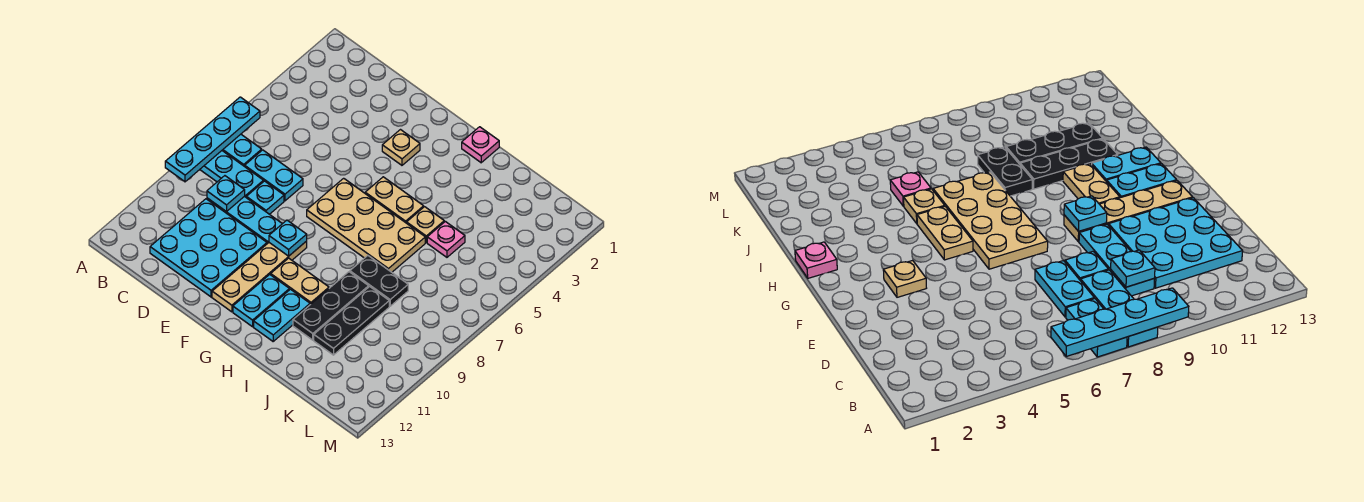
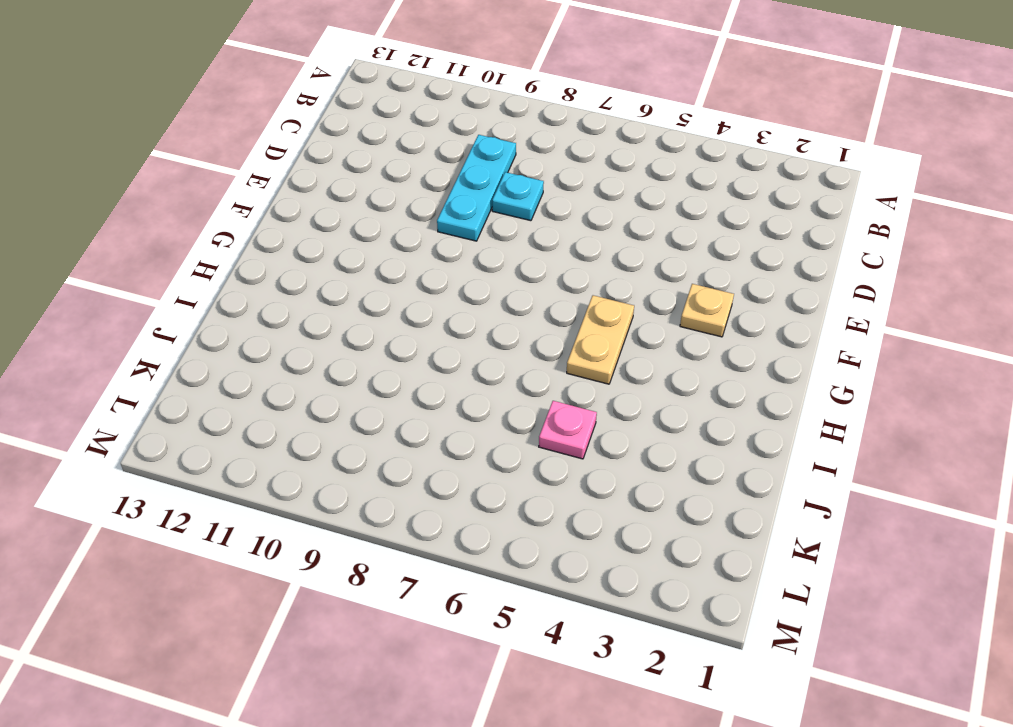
none -> cyan 1x2 plate [222,134,262,166]
none -> cyan 1x3 plate [200,151,263,197]
none -> cyan 1x2 plate [245,150,303,201]

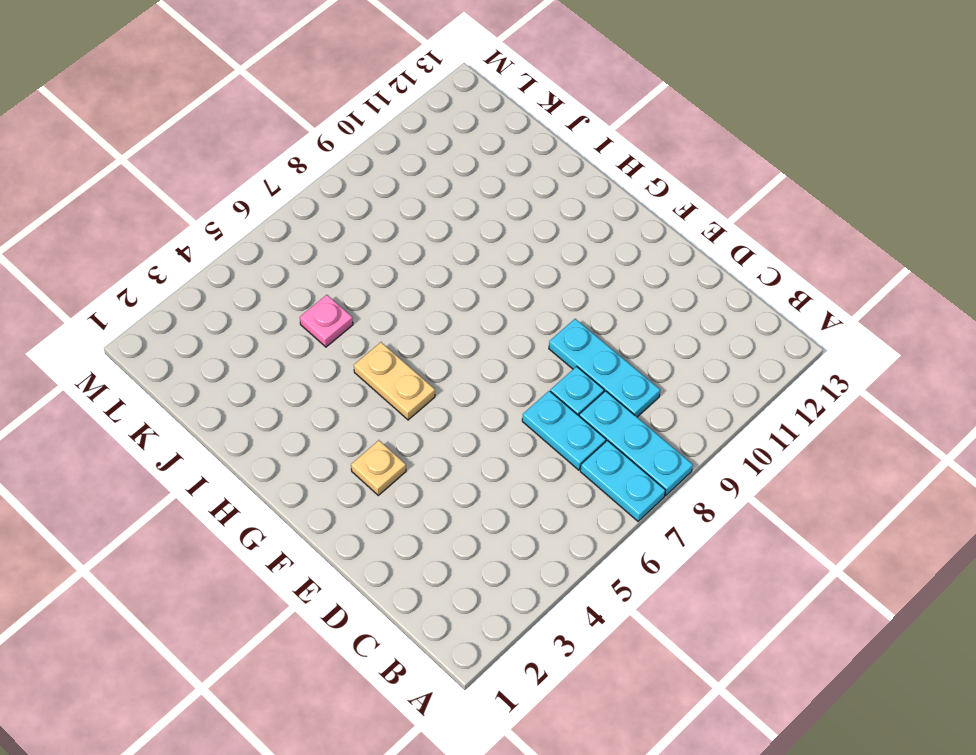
none -> cyan 3x3 plate [150,199,267,297]
none -> tan 2x4 plate [307,178,425,272]
none -> tan 1x4 plate [212,241,307,312]

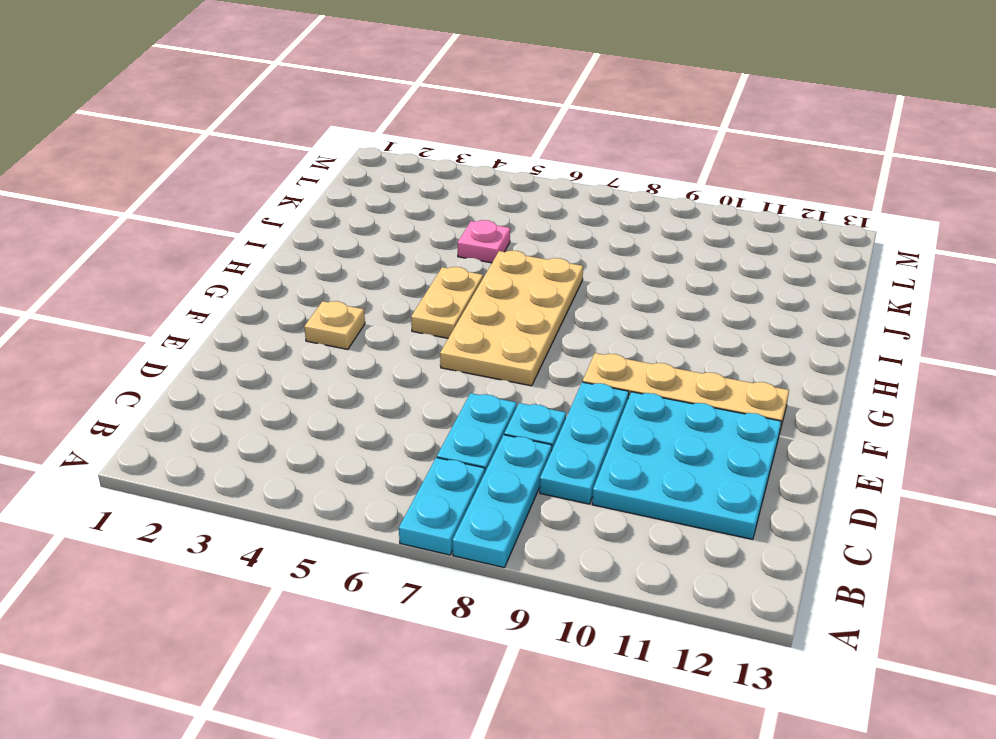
none -> tan 1x2 plate [271,258,329,305]
none -> cyan 1x2 plate [233,275,289,327]
none -> pink 1x1 plate [462,127,499,163]

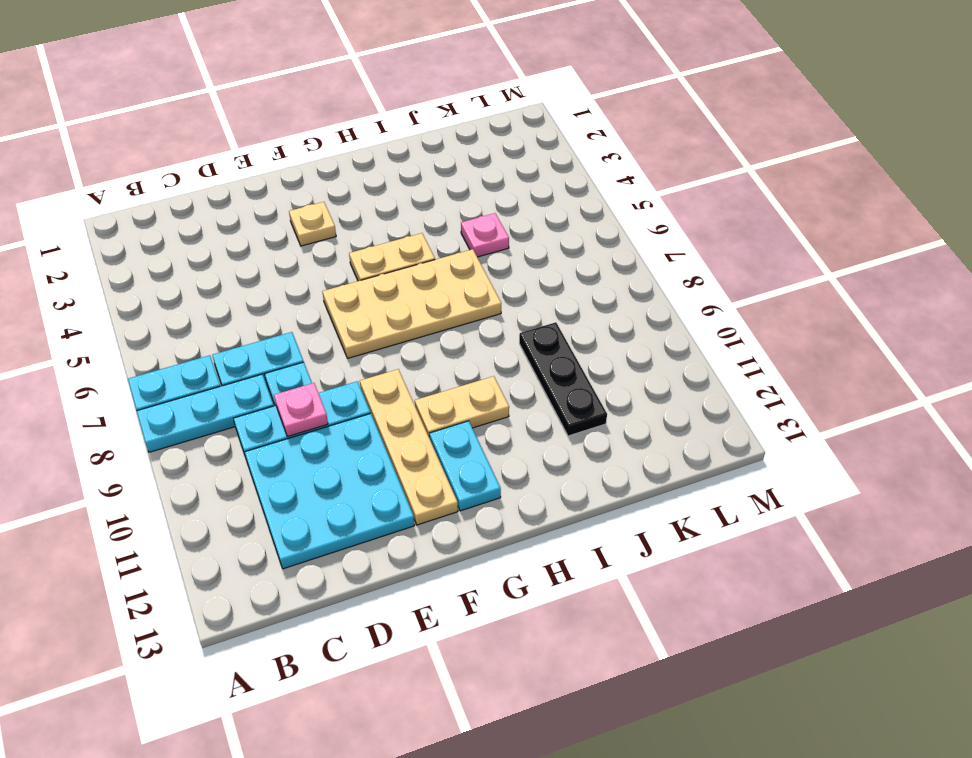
pink 1x1 plate [274,383,328,436] -> pink 1x1 plate moved to [462,127,499,163]
none -> cyan 1x2 plate [254,289,310,341]
none -> tan 1x1 plate [407,207,444,242]
none -> black 1x2 plate [350,256,408,306]

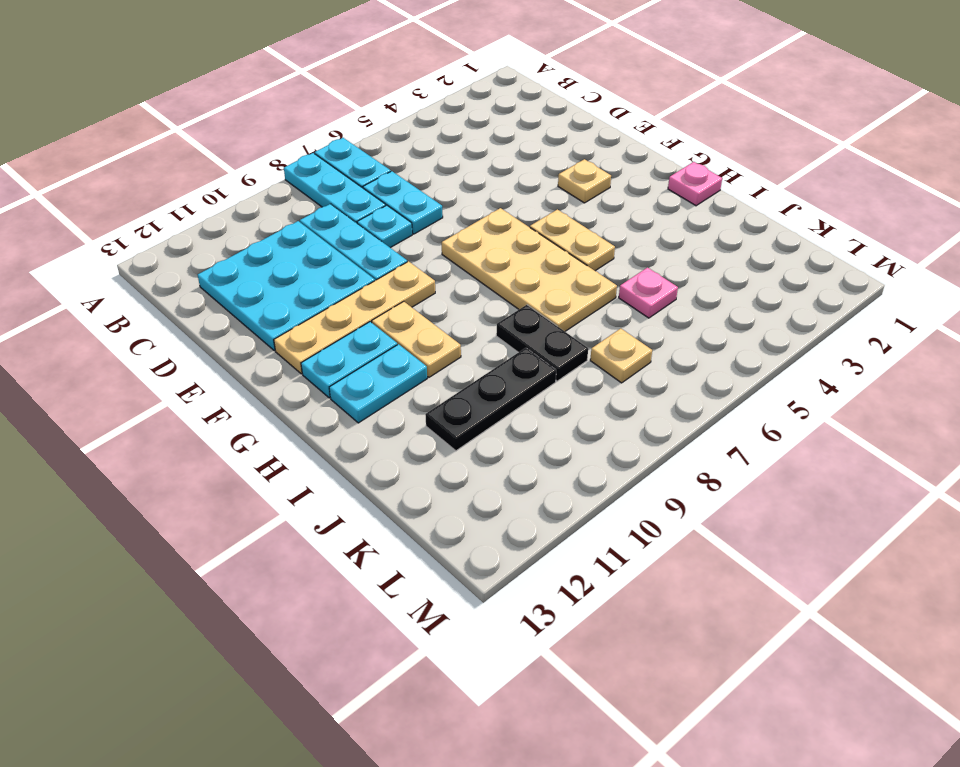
tan 1x1 plate [590,328,652,383] -> tan 1x1 plate moved to [407,207,444,242]
none -> black 1x3 plate [293,272,369,340]
none -> cyan 1x4 plate [165,97,260,182]
none -> cyan 1x1 plate [207,176,245,211]

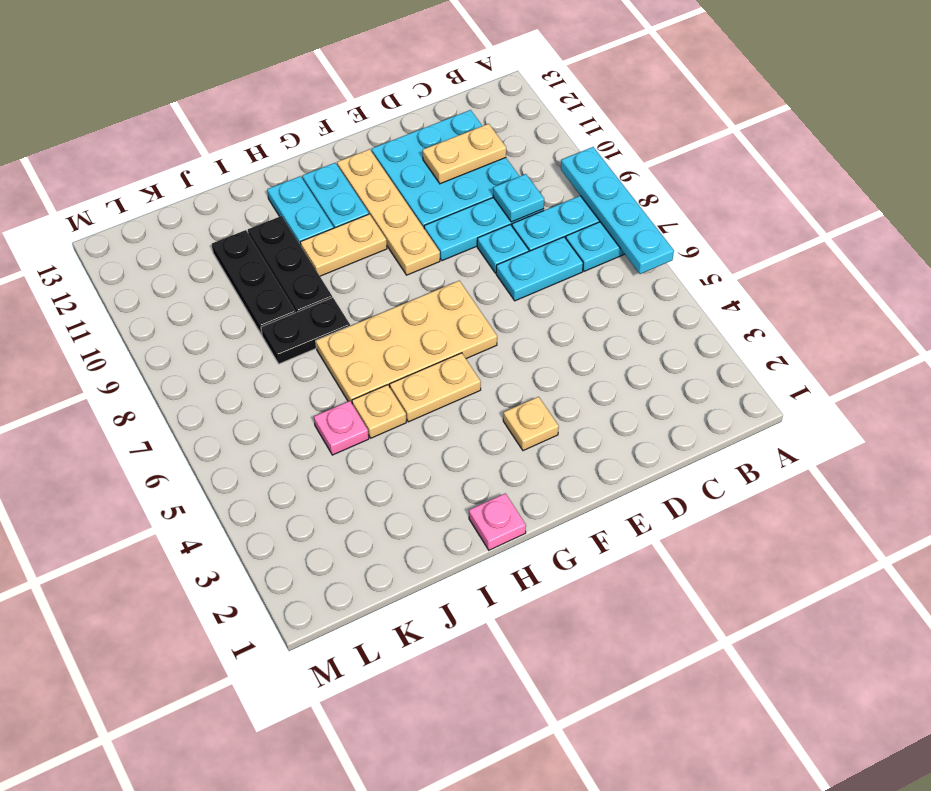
tan 1x2 plate [423,124,506,184] -> none
none -> cyan 1x1 plate [269,220,307,256]

